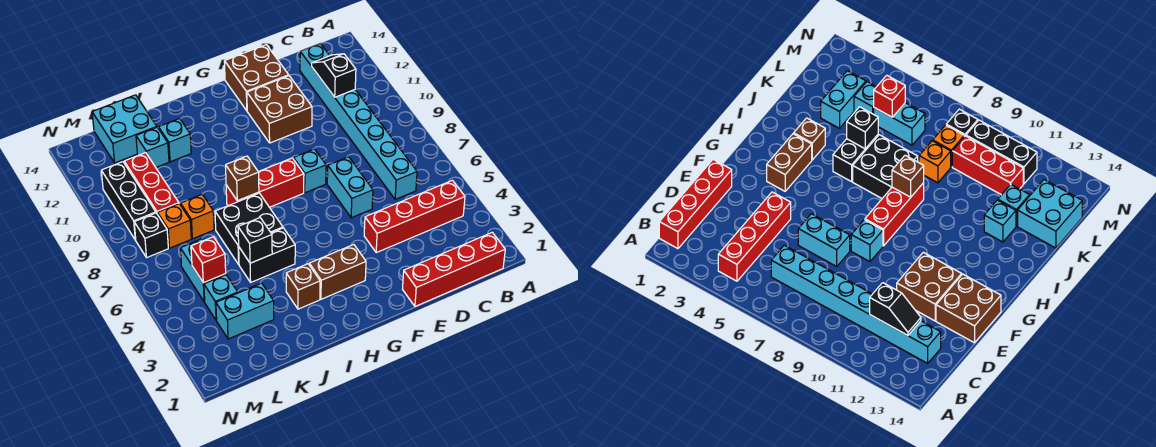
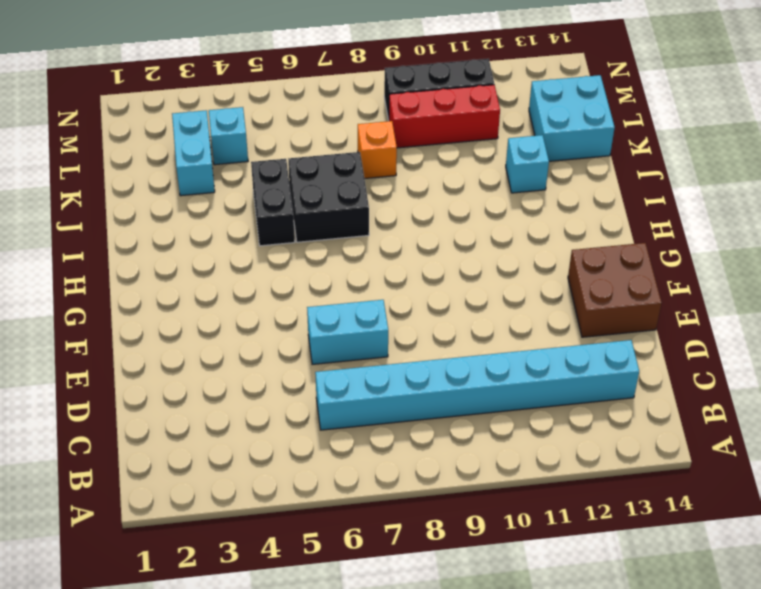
none -> red 1x4 brick [403,232,505,306]
none -> red 1x4 brick [364,180,465,253]
none -> brown 2x2 brick [247,76,312,143]

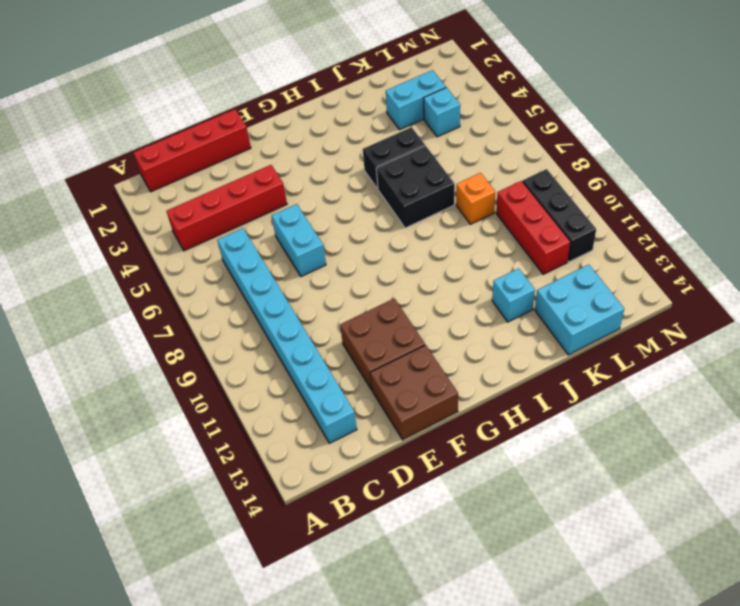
none -> cyan 1x1 brick [293,149,326,193]
none -> brown 1x2 brick [309,245,366,299]
none -> red 1x3 brick [226,158,304,207]

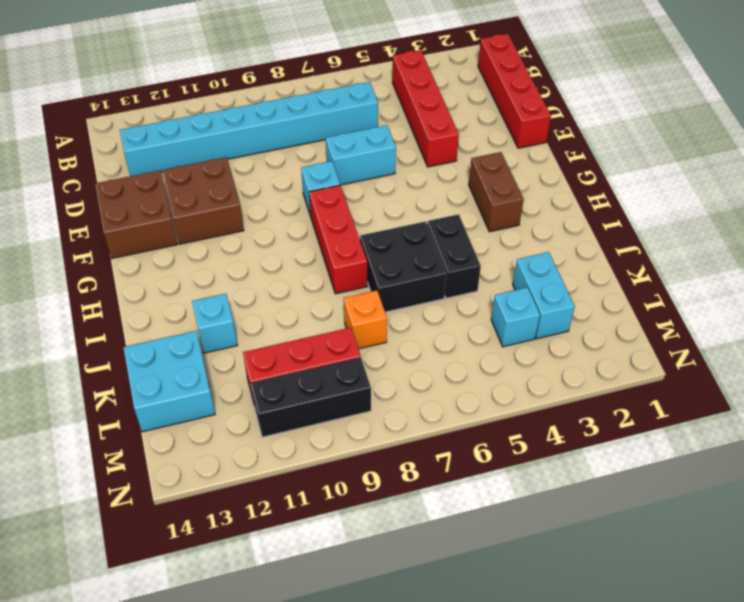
none -> brown 1x1 brick [286,264,320,309]
none -> cyan 1x1 brick [136,127,169,167]
none -> cyan 1x2 brick [180,239,226,302]

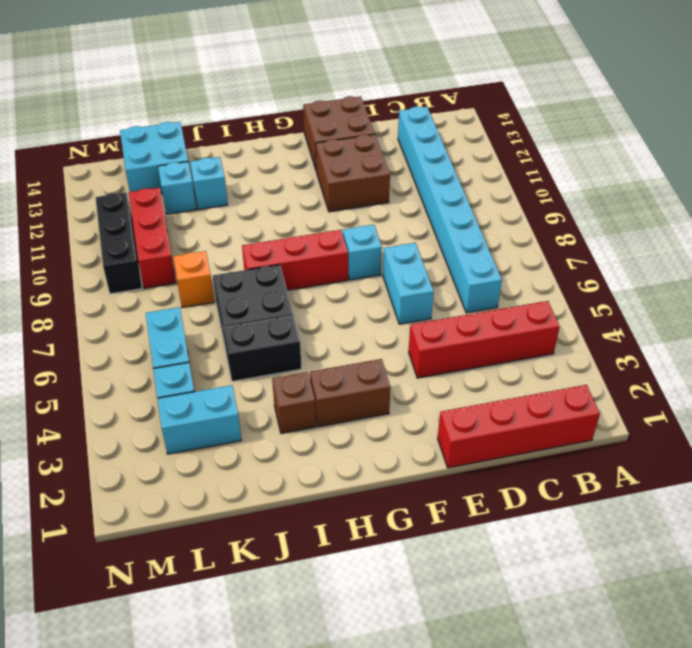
none -> orange 1x1 brick [158,204,191,248]
none -> black 1x1 brick [134,213,168,258]
none -> black 1x2 slope [312,54,356,97]

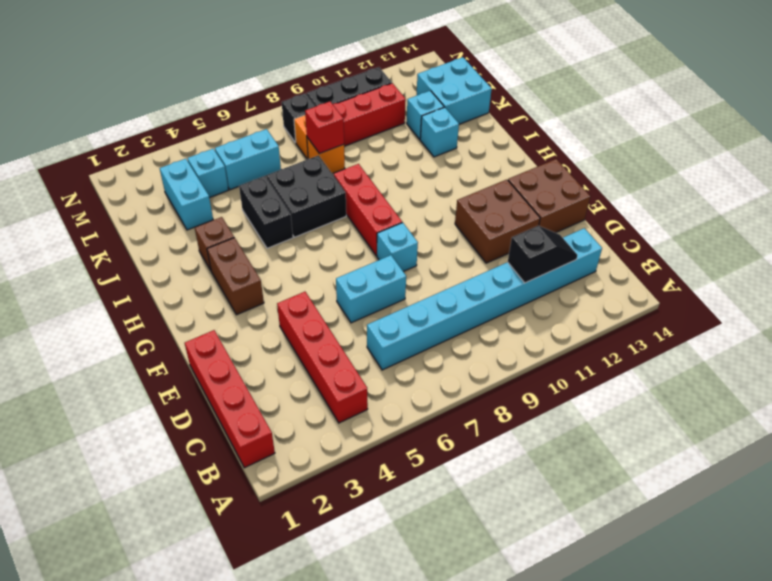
red 1x1 brick [305,102,344,154] -> red 1x1 brick moved to [191,237,226,283]
none -> brown 1x1 brick [226,156,259,201]
none -> black 1x1 brick [238,218,272,263]

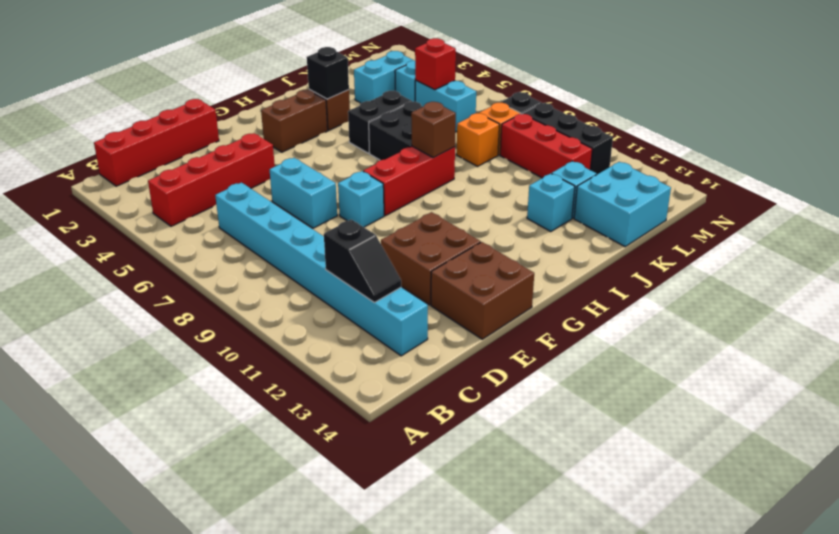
black 1x1 brick [307,47,349,99] -> black 1x1 brick moved to [238,218,272,263]

